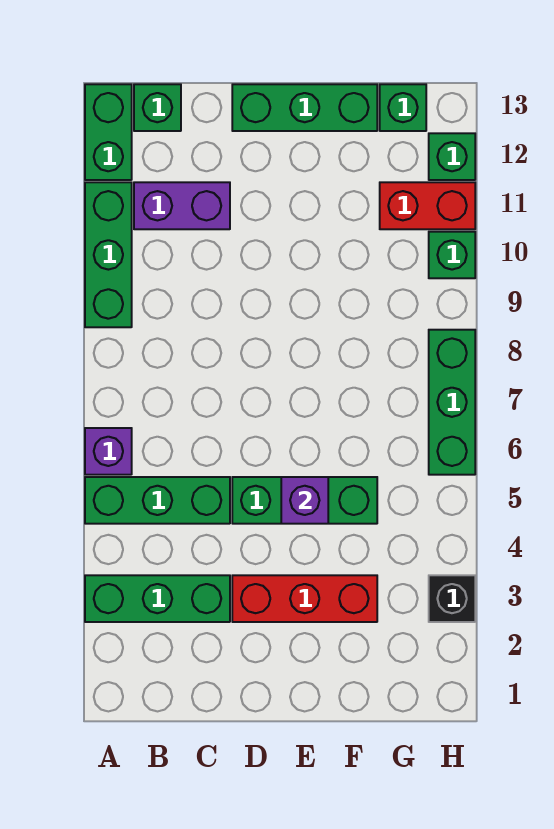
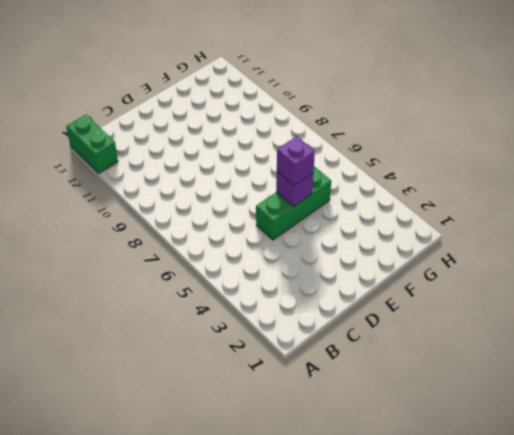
purple 1x1 brick [277,136,315,186] -> purple 1x1 brick moved to [85,428,132,475]
none -> green 1x3 brick [85,575,230,622]
none -> green 1x3 brick [85,477,230,524]
none -> green 1x3 brick [85,182,132,327]

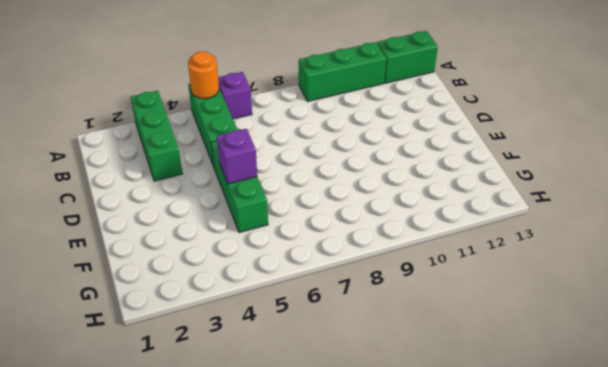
orange 1x1 round brick [188,51,219,99] -> none
none -> purple 1x2 brick [134,182,230,229]
none -> green 1x1 brick [134,84,181,131]
none -> red 1x3 brick [232,575,377,622]

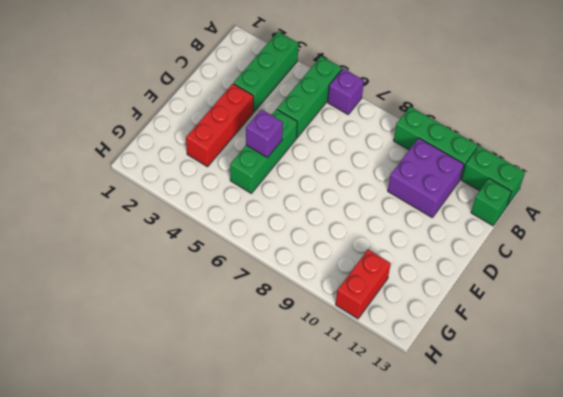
purple 2x2 brick [388,138,464,218] -> purple 1x2 brick [134,182,230,229]
none -> green 1x3 brick [232,84,377,131]
none -> green 1x1 brick [380,84,426,131]
none -> black 1x1 brick [429,575,475,622]

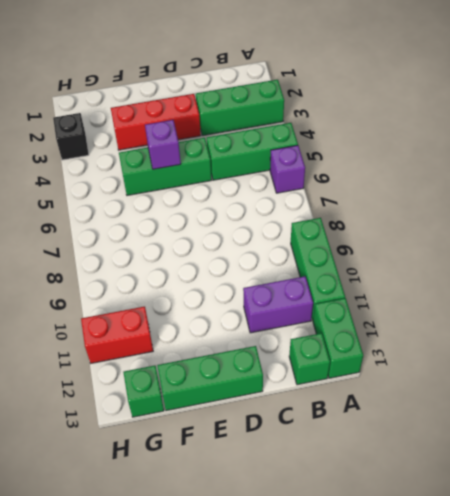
none -> green 1x3 brick [429,330,475,475]
none -> green 1x1 brick [429,232,475,278]
none -> green 1x1 brick [429,133,475,180]

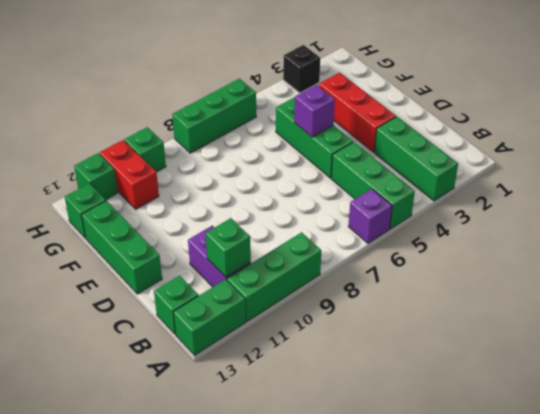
green 1x1 brick [206,218,251,277] -> none

